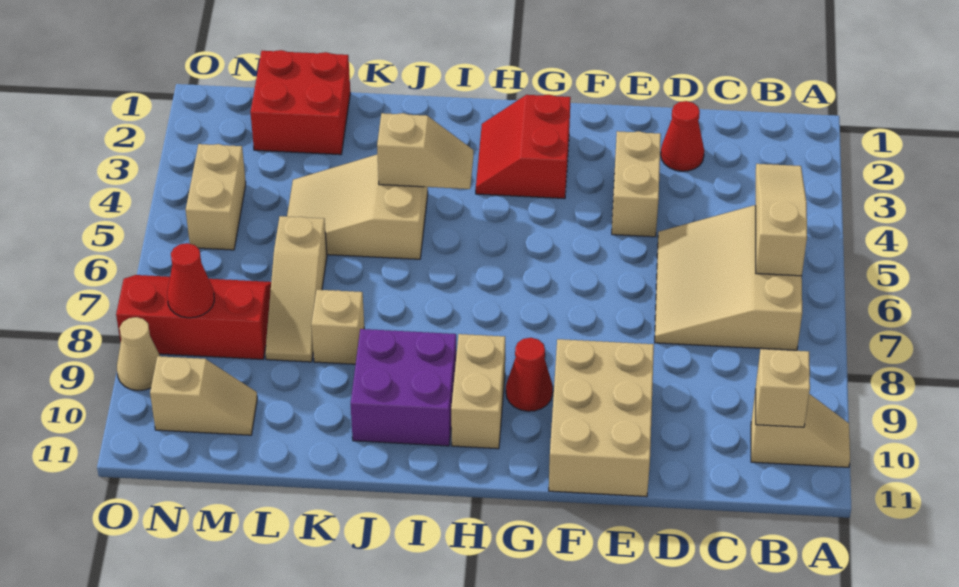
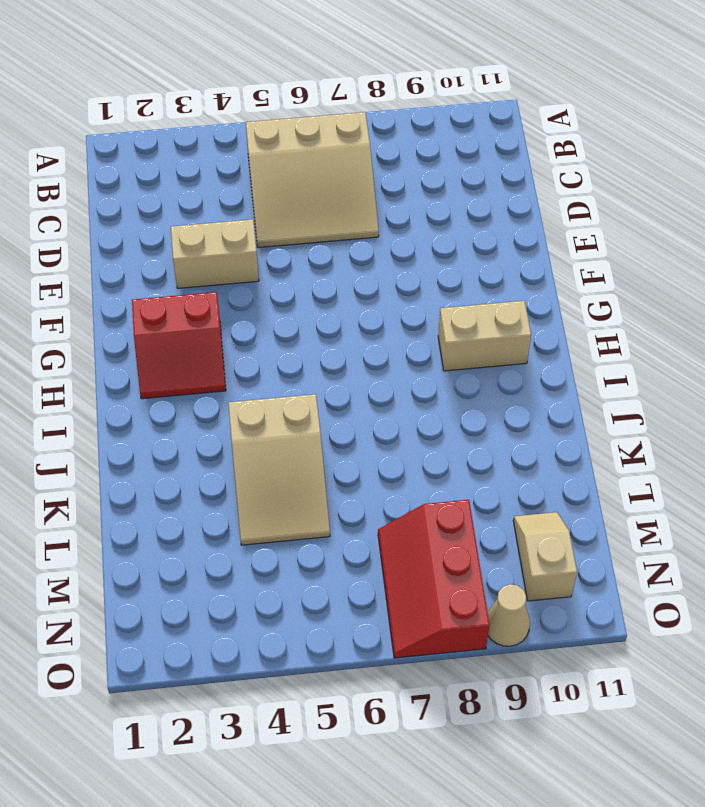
none -> tan 1x2 slope [751,389,850,467]
none -> red 1x1 cone [661,101,704,171]
none -> tan 2x3 brick [549,339,654,497]

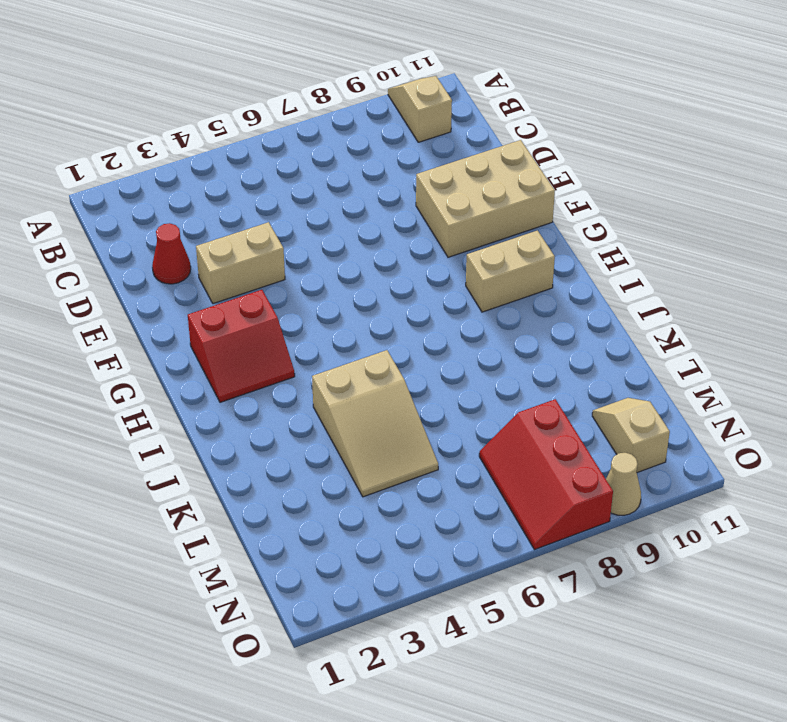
none -> tan 3x3 slope [655,205,802,350]
none -> red 1x1 cone [506,338,553,411]
none -> purple 2x2 brick [351,329,456,446]

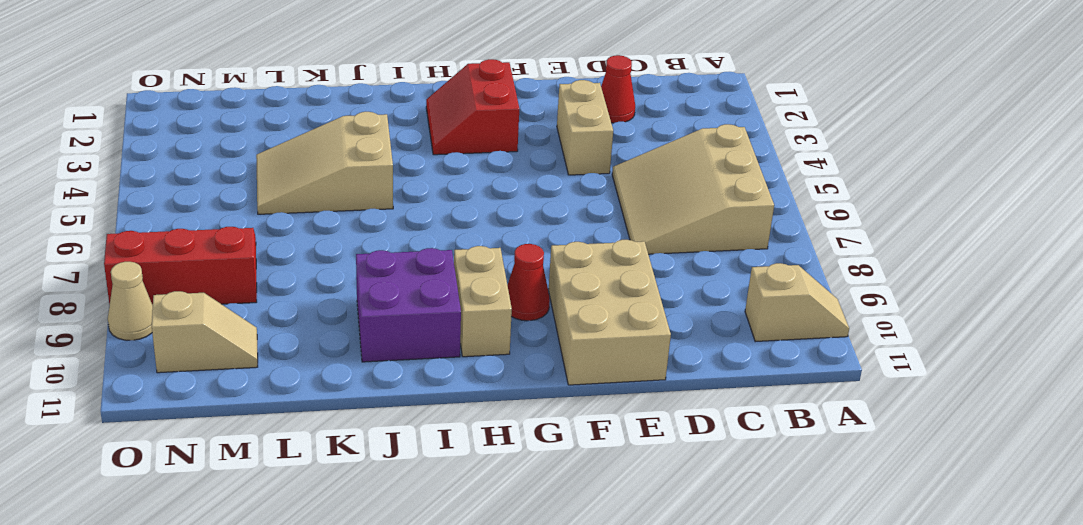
none -> tan 1x1 brick [311,290,364,364]
none -> red 2x2 brick [250,50,350,155]
none -> tan 1x3 slope [265,216,327,362]

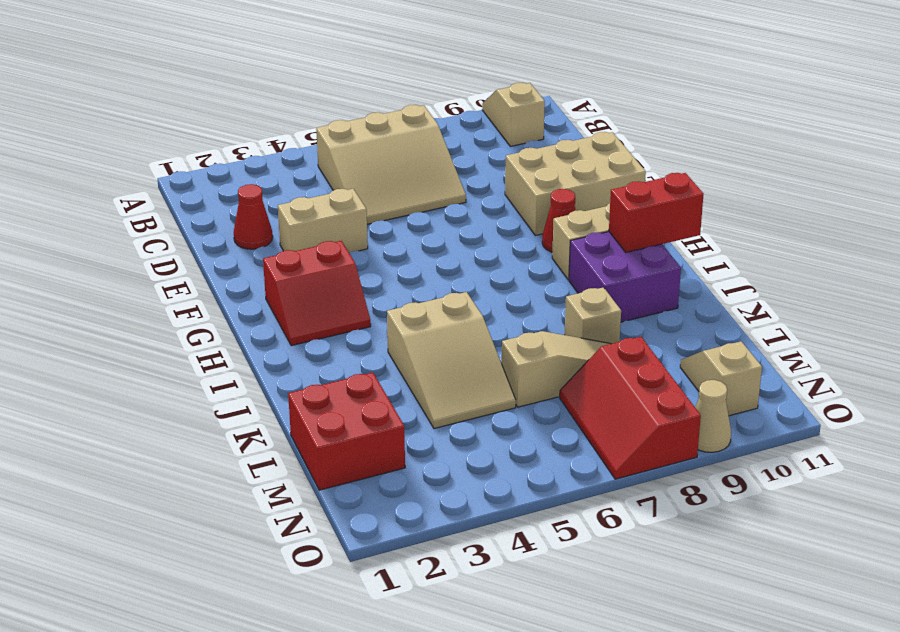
red 1x2 brick [609,173,704,252] -> none
none -> tan 1x2 brick [186,144,246,250]
none -> tan 1x3 slope [756,164,807,276]
none -> tan 1x1 brick [756,349,810,427]

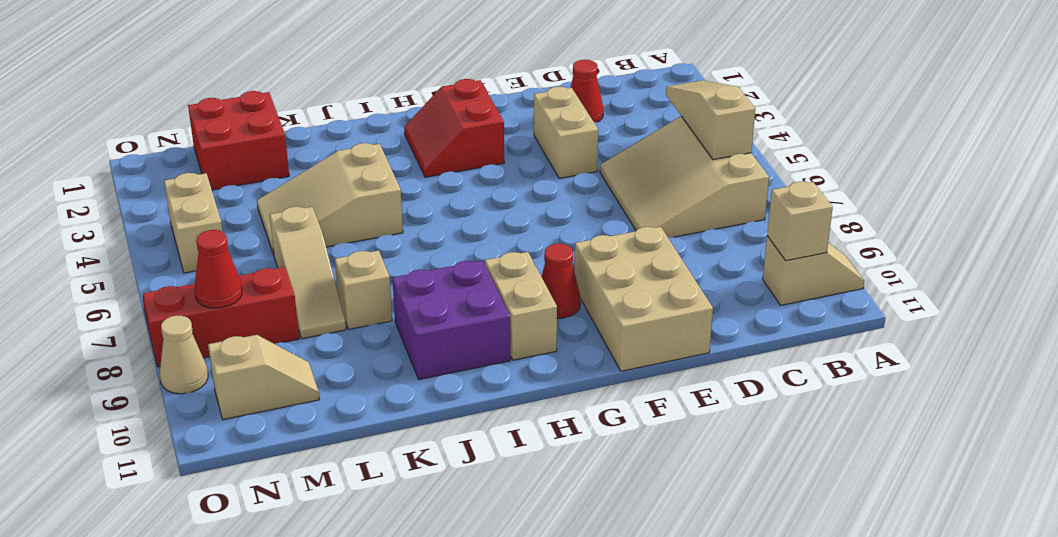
none -> tan 1x2 slope [377,113,473,189]

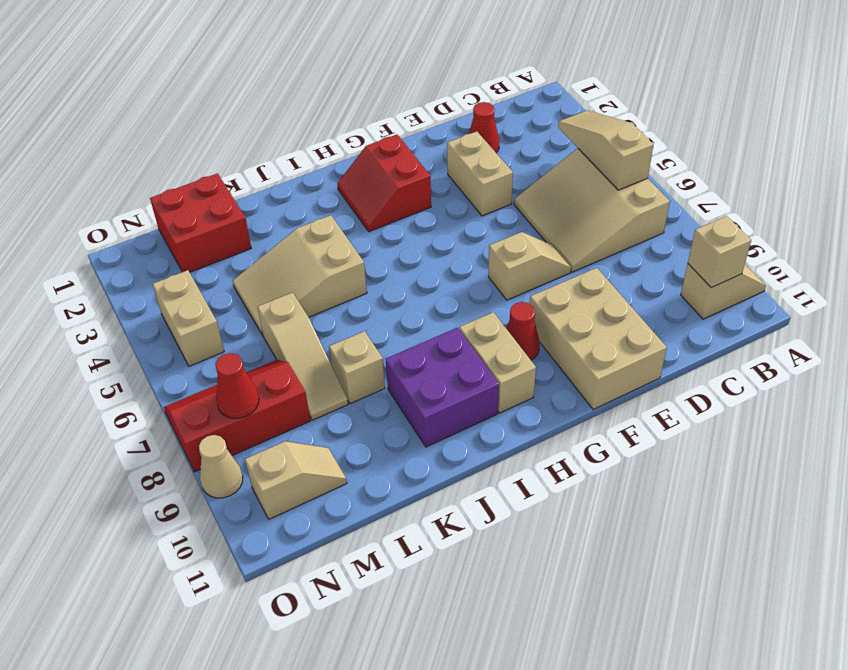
tan 1x2 slope [488,232,571,300] -> tan 1x2 slope moved to [377,113,473,189]

